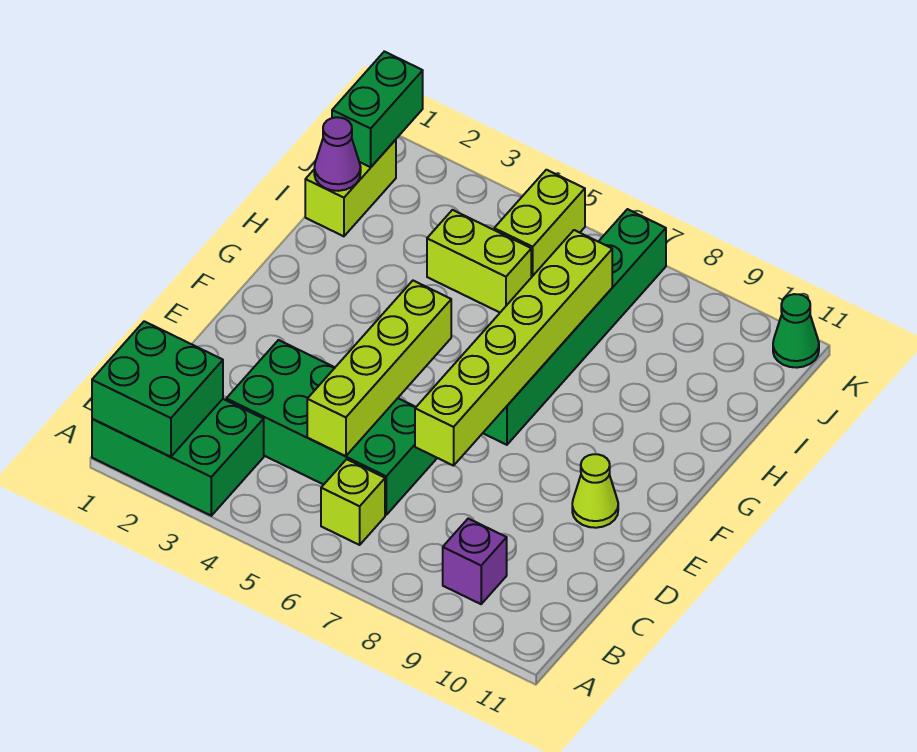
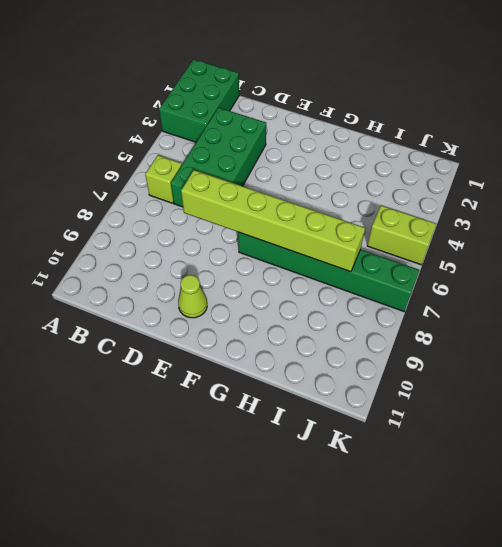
none -> purple 1x1 brick [443,519,507,604]
none -> lime 1x2 brick [305,140,396,236]
none -> lime 1x2 brick [427,210,531,312]

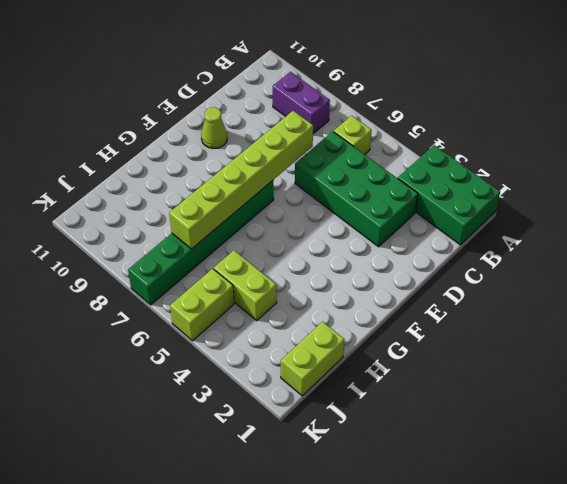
purple 1x2 brick [273,72,330,134] -> purple 1x1 brick [443,519,507,604]
none -> green 1x1 cone [773,294,819,368]
none -> green 2x2 brick [92,321,223,457]
none -> lime 1x4 brick [307,281,451,456]

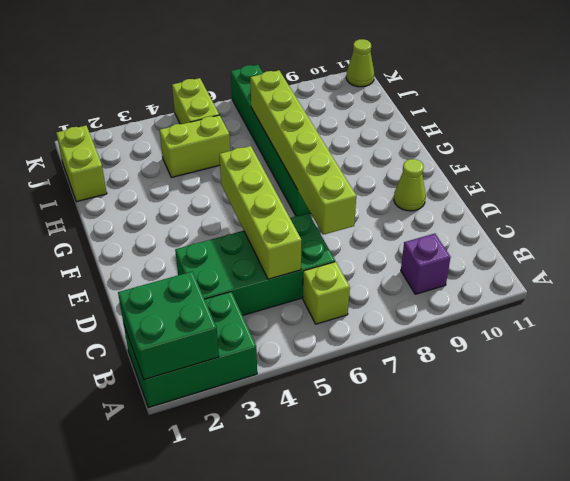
lime 1x1 cone [346,39,374,87] -> green 1x1 cone [773,294,819,368]
none -> purple 1x1 cone [314,117,361,191]
none -> green 1x2 brick [332,52,423,167]

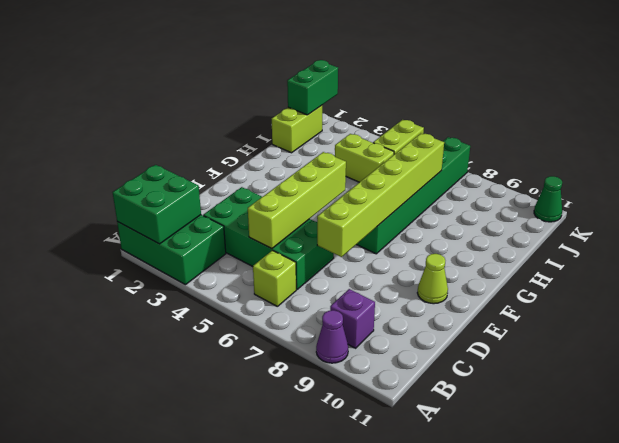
purple 1x1 cone [316,310,348,363] -> purple 1x1 cone moved to [314,117,361,191]

